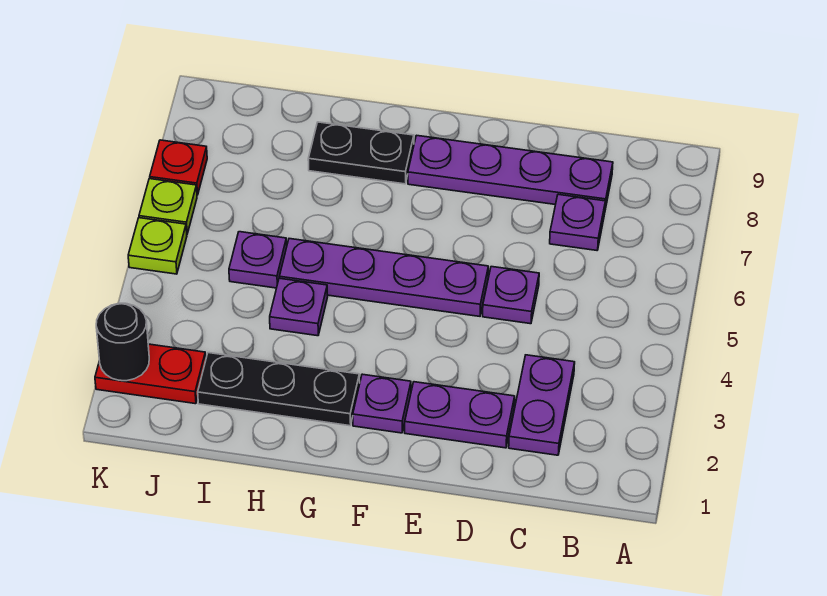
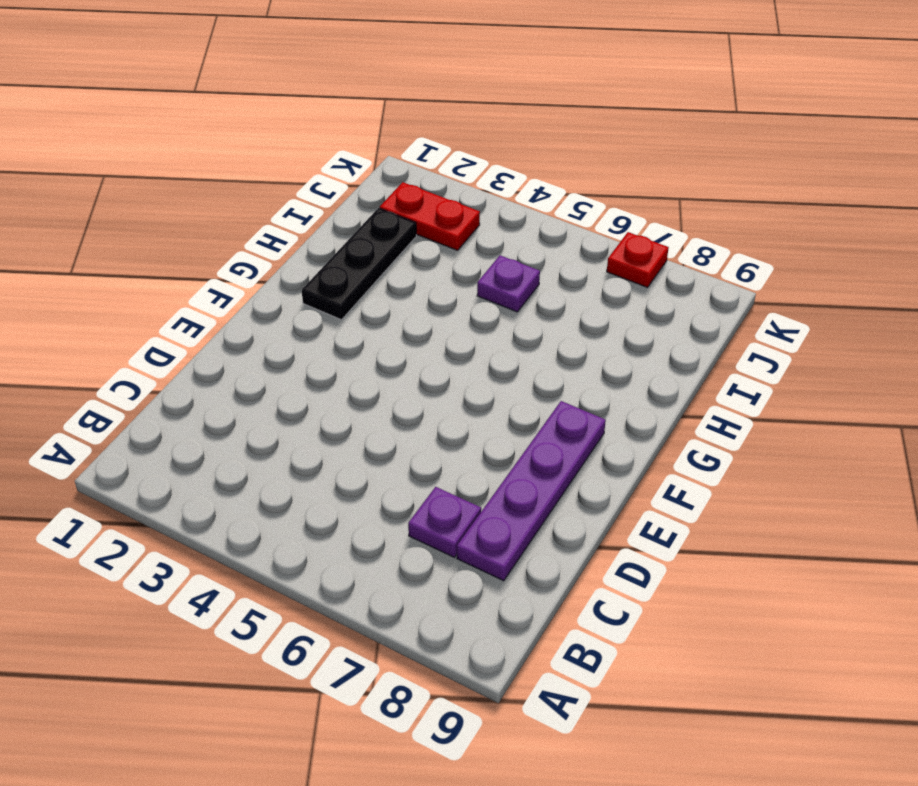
red 1x2 plate [380,182,480,250] -> red 1x2 plate turned to [95,344,206,404]
none -> purple 1x2 plate [509,355,575,455]
none -> purple 1x2 plate [405,382,515,448]
none -> purple 1x1 plate [483,267,539,324]

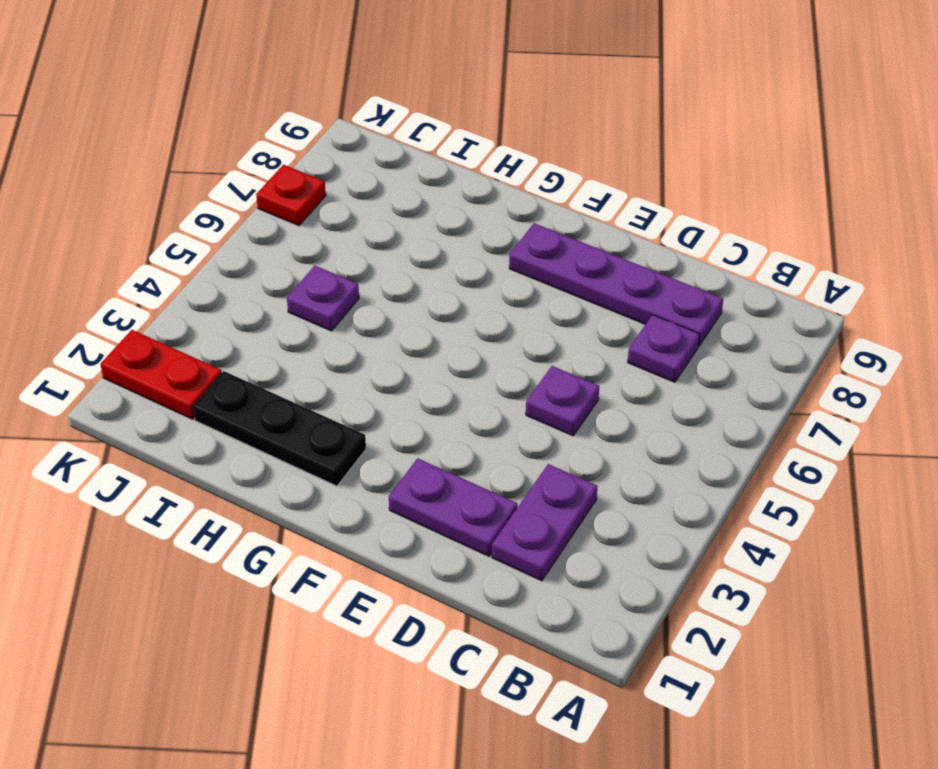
none -> purple 1x4 plate [279,239,488,316]
none -> purple 1x1 plate [353,374,411,433]
none -> black 1x2 plate [308,122,414,184]

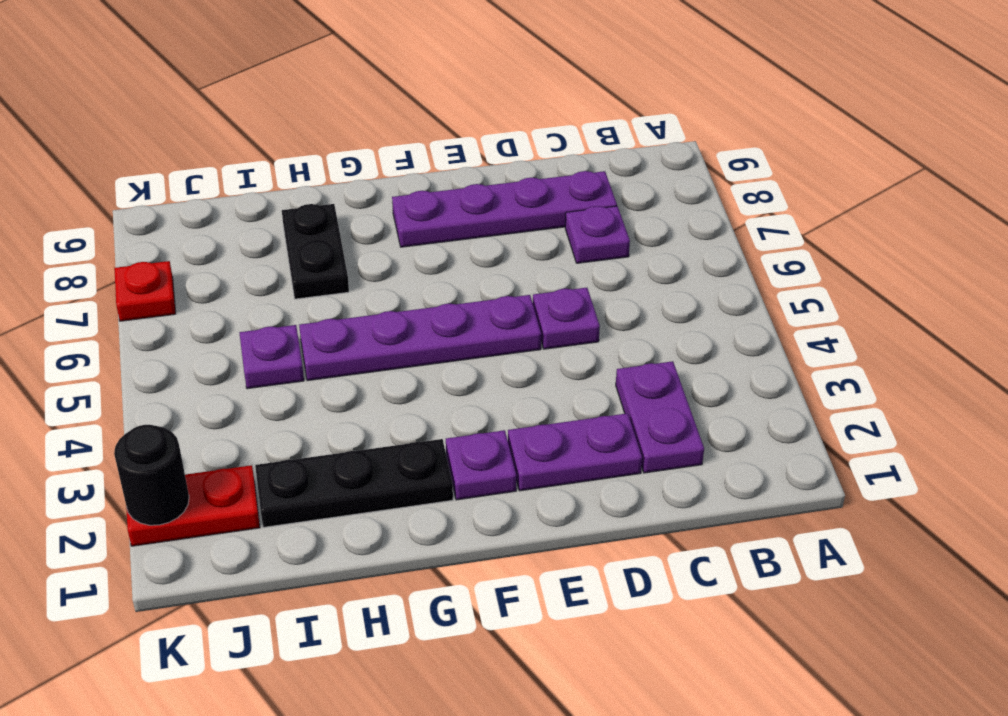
black 1x2 plate [282,204,349,299] -> black 1x2 plate turned to [308,122,414,184]
none -> purple 1x1 plate [270,278,328,336]
none -> lime 1x1 plate [128,218,187,274]
none -> lime 1x1 plate [139,179,197,234]

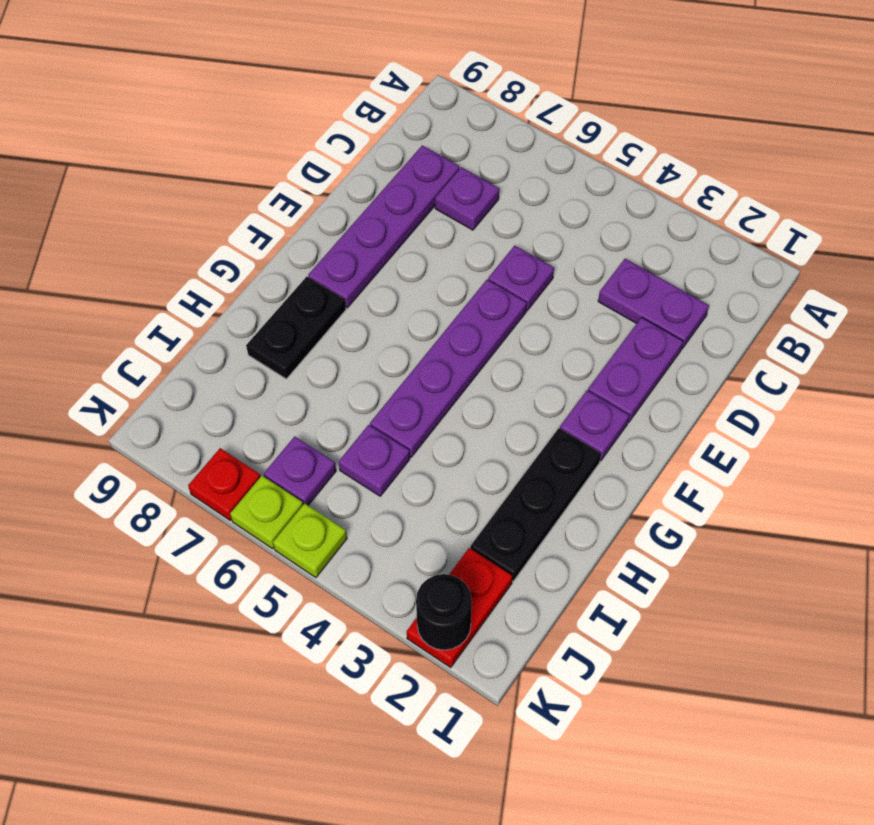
purple 1x1 plate [264,436,336,505] -> purple 1x1 plate moved to [270,278,328,336]

